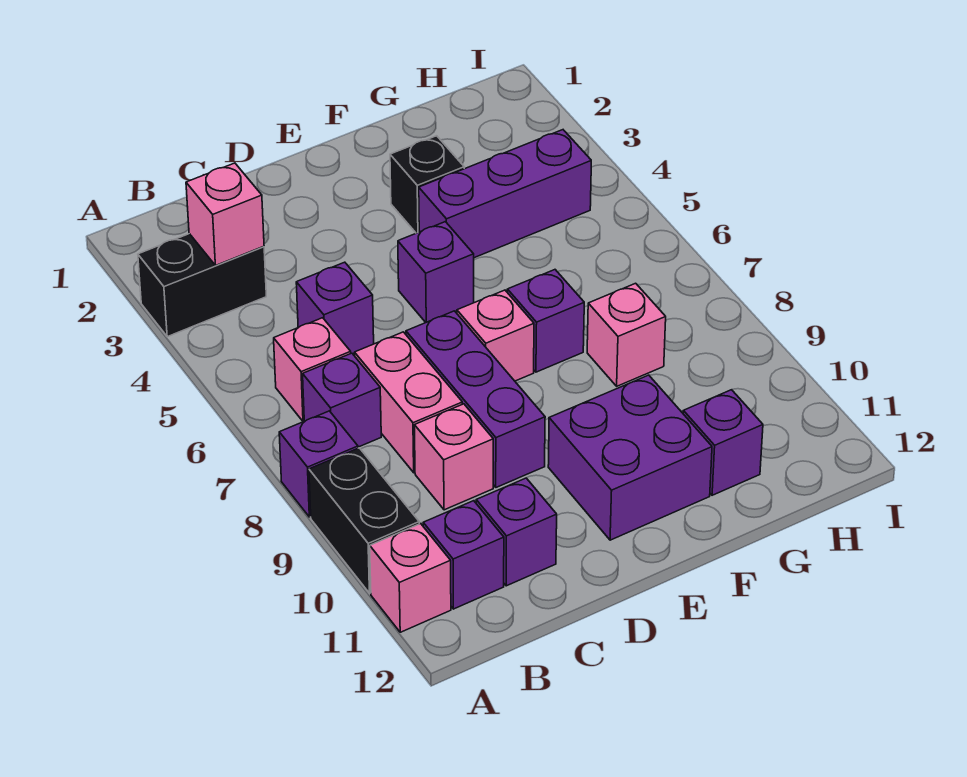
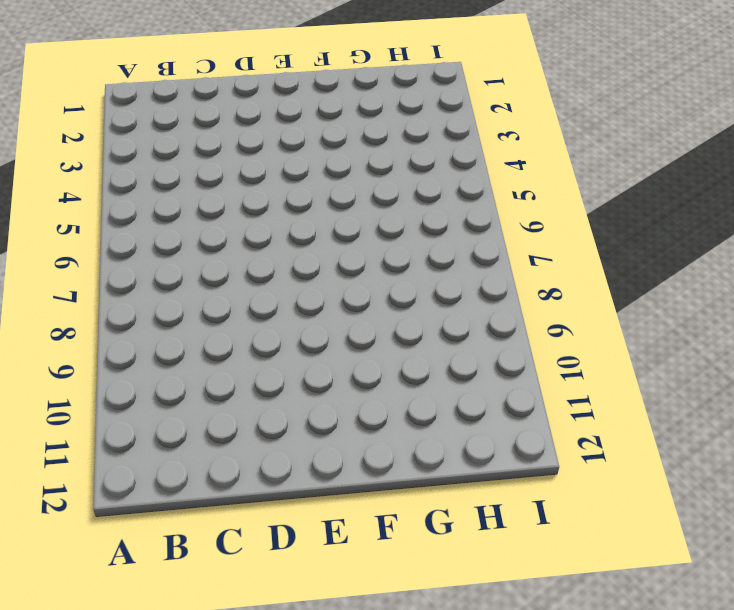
none -> black 1x2 brick [138,234,266,337]
none -> purple 1x1 brick [279,411,358,517]
none -> black 1x2 brick [309,448,419,593]

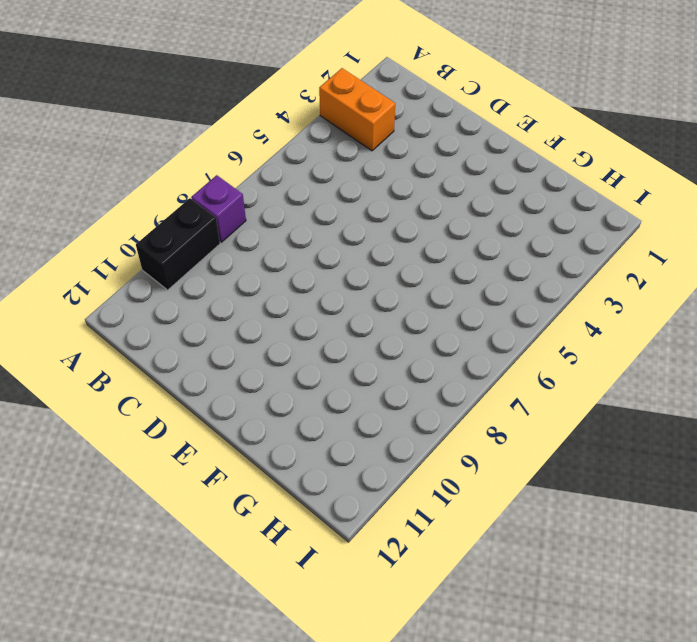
orange 1x2 brick [319,68,395,151] -> black 1x2 brick [138,234,266,337]
none -> pink 1x1 brick [370,524,451,632]
none -> pink 1x1 brick [274,318,351,422]
none -> purple 1x1 brick [303,353,381,447]

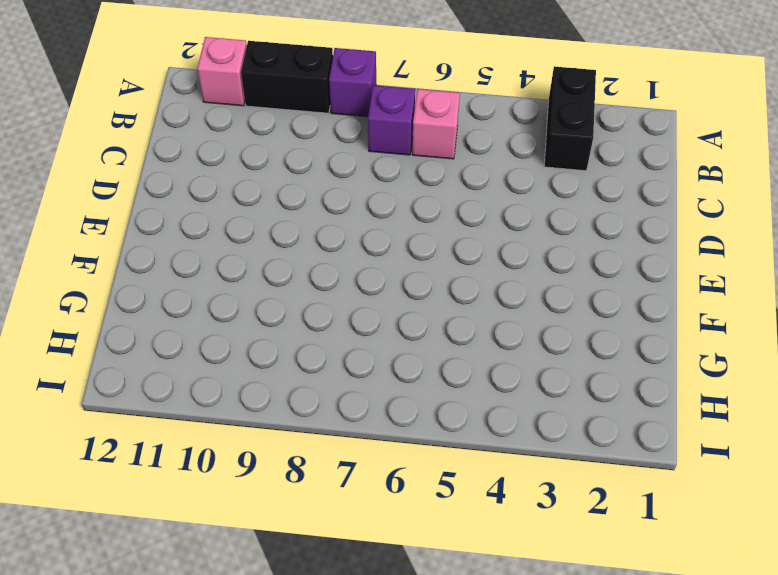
none -> purple 1x1 brick [423,501,504,609]
none -> purple 1x1 brick [296,262,374,354]
none -> pink 1x2 brick [355,332,462,473]

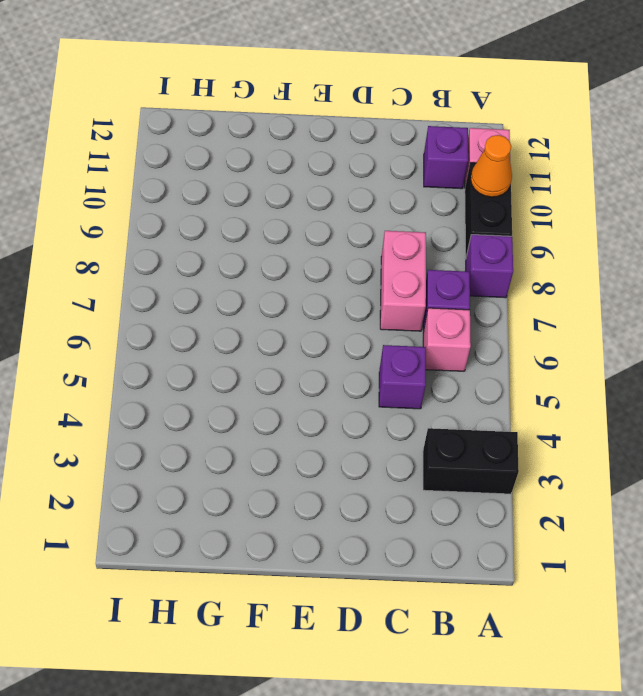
orange 1x1 cone [471,135,512,197] -> none
none -> pink 1x1 brick [414,404,493,510]
none -> purple 1x1 brick [476,478,557,586]
none -> purple 1x3 brick [406,311,545,487]

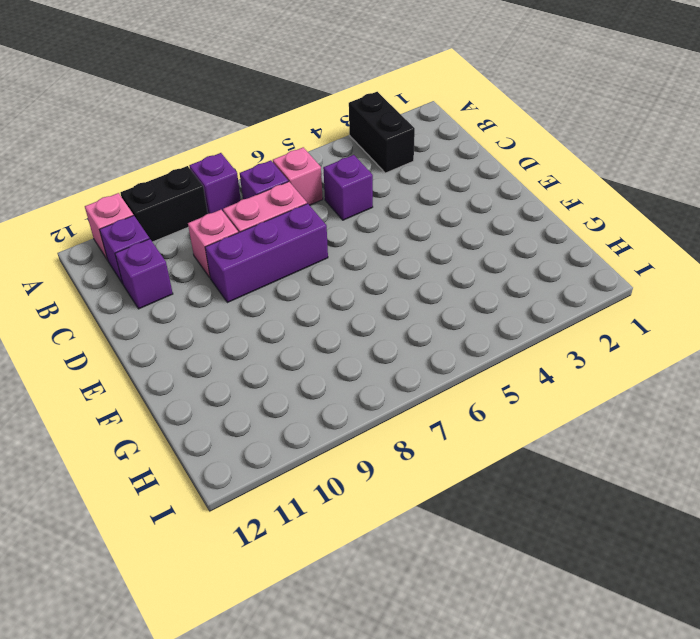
none -> purple 1x1 brick [398,222,474,322]
none -> pink 1x1 brick [457,290,534,381]
none -> purple 2x2 brick [548,375,712,540]

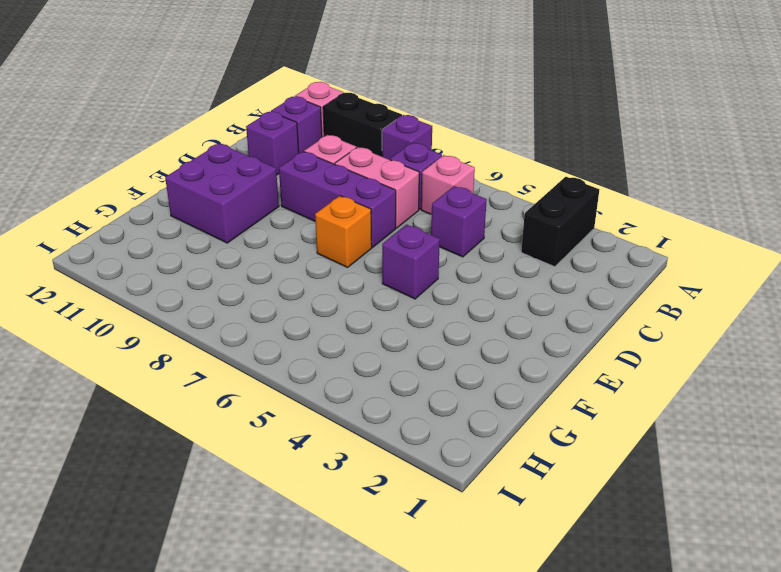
orange 1x1 brick [315,196,372,267] -> pink 1x1 brick [457,290,534,381]
none -> black 1x1 brick [390,136,464,233]
none -> purple 1x3 brick [419,130,591,258]
none -> purple 1x1 brick [507,270,584,372]

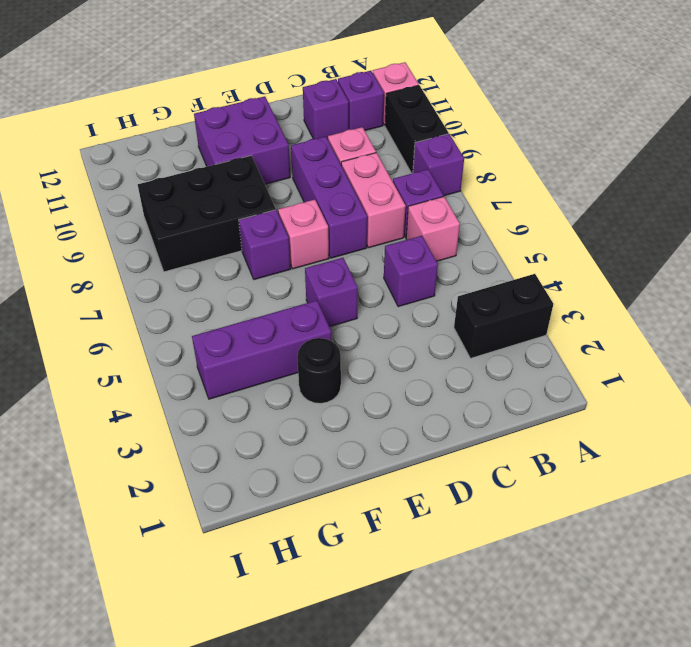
black 1x1 round brick [297,338,341,403] -> black 1x1 brick [390,136,464,233]
black 2x3 brick [138,155,276,272] -> pink 1x1 brick [587,283,666,386]
none -> purple 1x1 brick [683,390,763,495]
none -> pink 1x1 brick [186,163,264,266]

